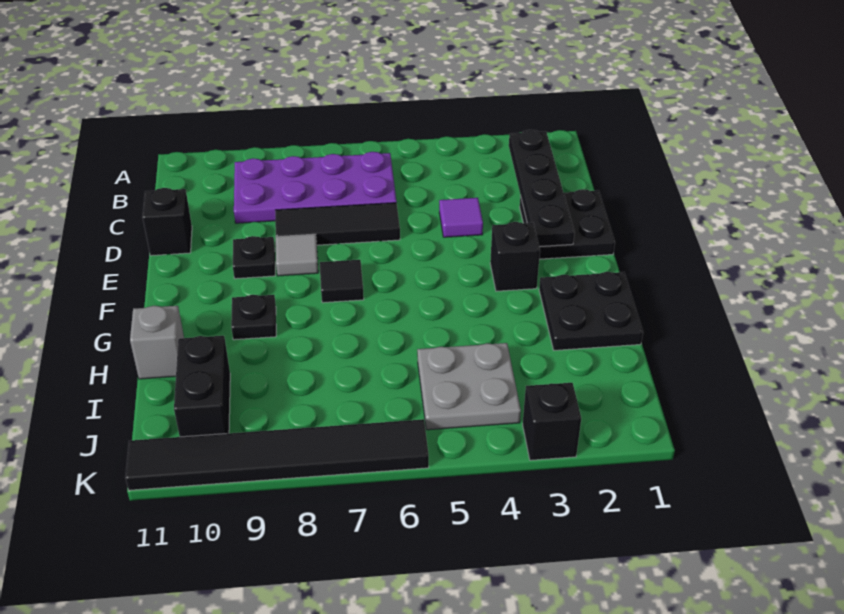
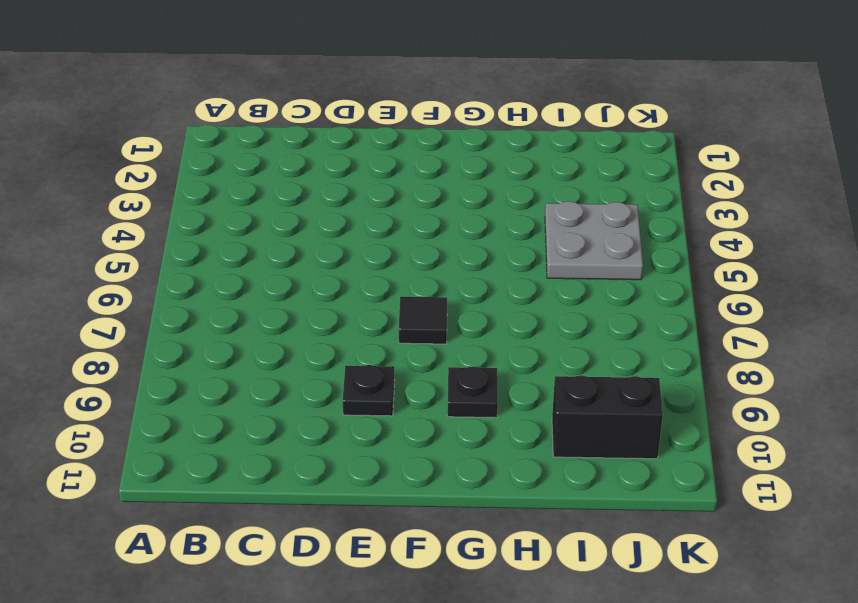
none -> purple 2x4 plate [234,152,397,223]
none -> black 2x2 plate [520,189,615,259]
none -> purple 1x1 tile [439,198,483,237]

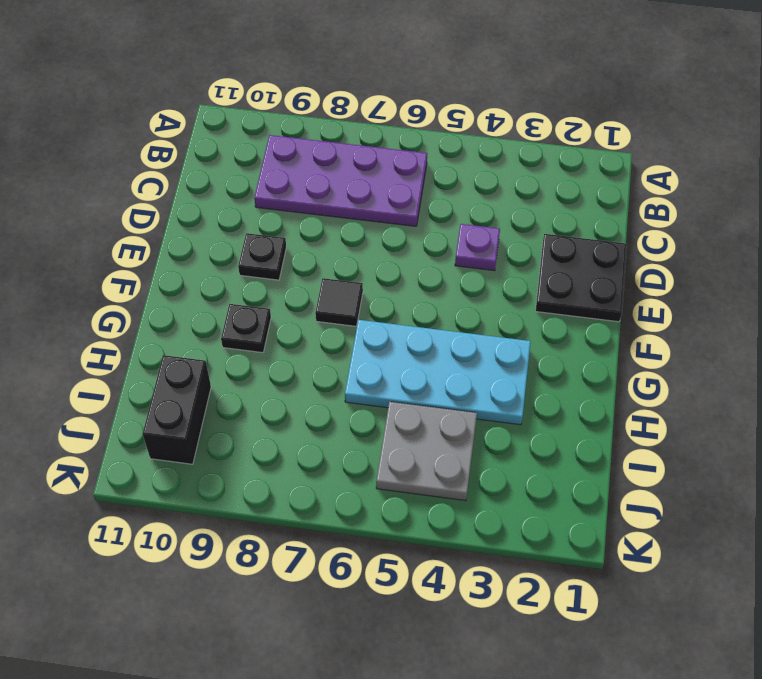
purple 1x1 plate [455,224,500,271] -> purple 1x1 tile [439,198,483,237]
cyan 2x4 plate [345,320,531,425] -> none
none -> black 1x3 tile [275,203,400,245]
none -> black 1x1 brick [142,188,192,256]
none -> grey 1x1 tile [276,234,318,276]

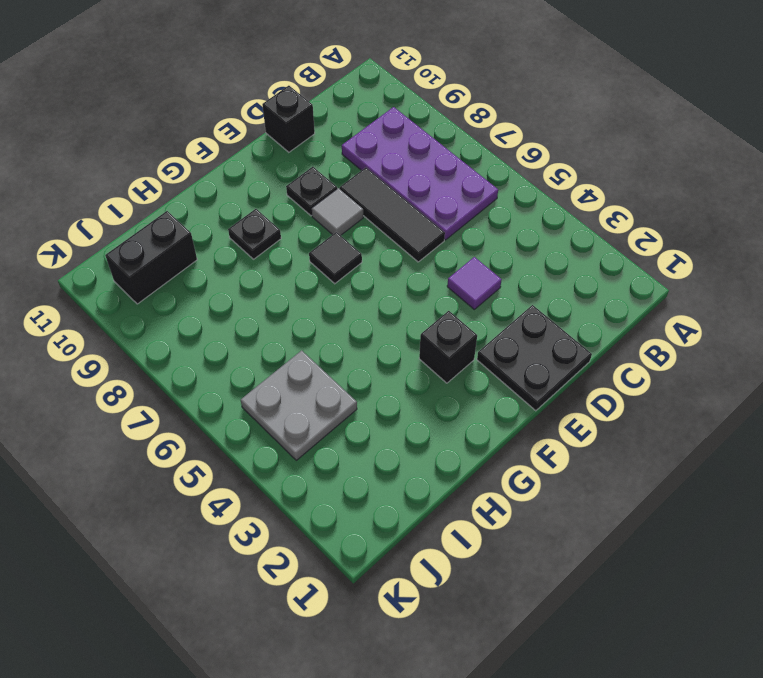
none -> black 2x2 plate [539,272,643,350]
none -> grey 1x1 brick [130,306,184,379]
none -> black 1x1 brick [523,383,581,460]

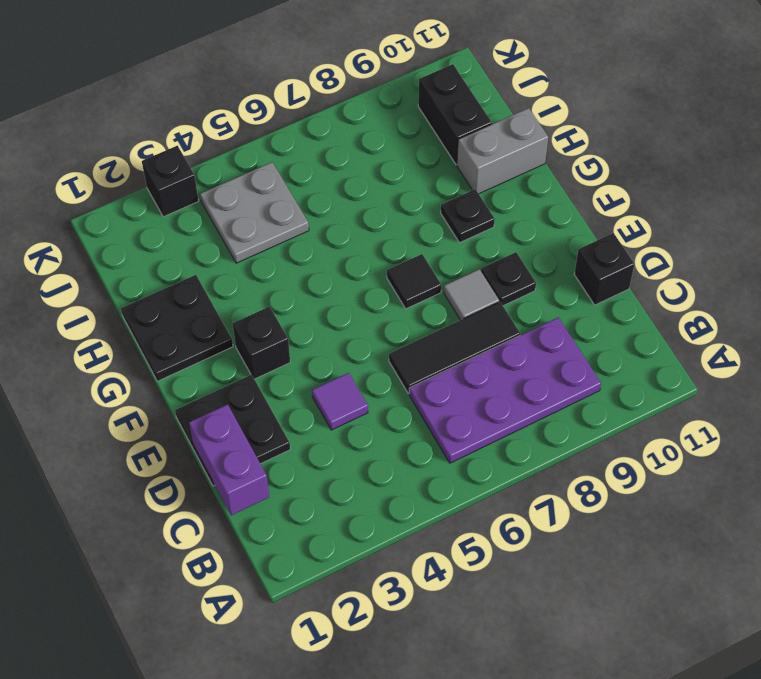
purple 1x2 brick [189,404,269,515] -> none
grey 1x2 brick [457,108,548,194] -> grey 1x1 brick [130,306,184,379]
none -> black 1x6 tile [125,419,429,490]
none -> black 1x4 plate [509,130,574,247]

